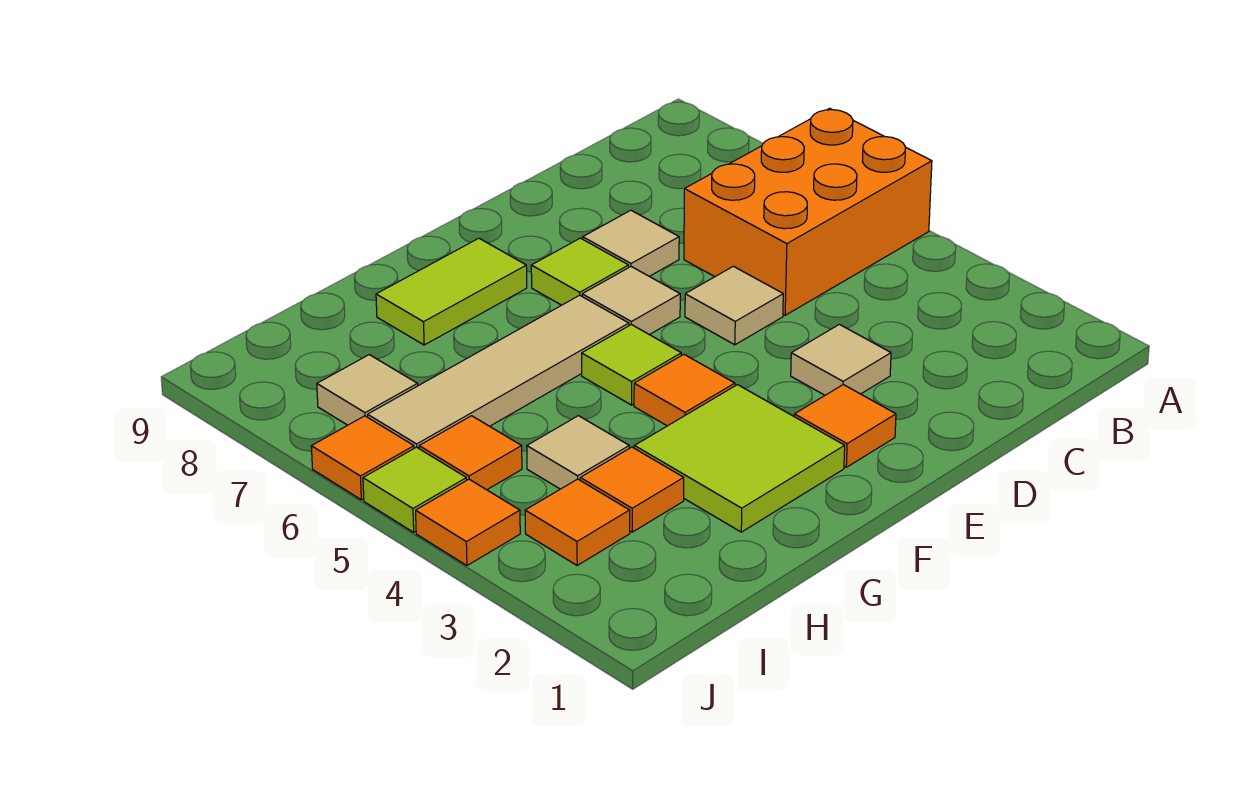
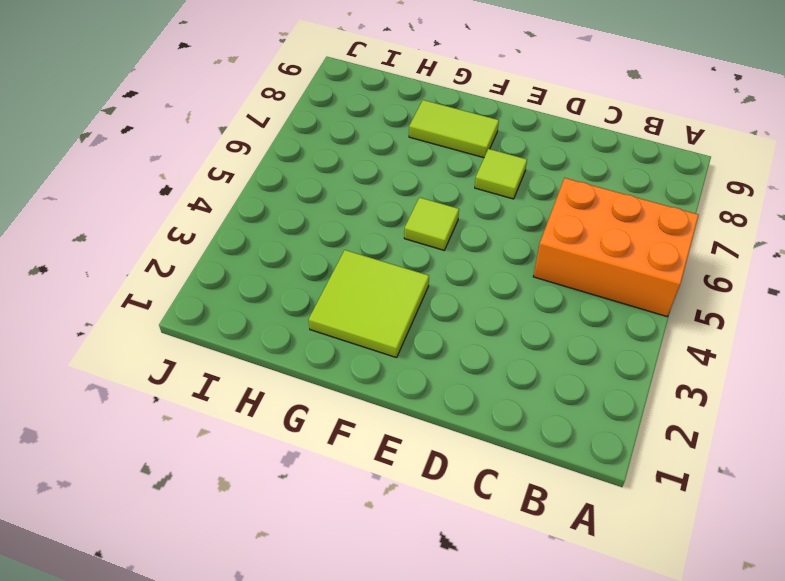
none -> tan 1x1 tile [791,324,891,395]
none -> tan 1x1 tile [685,266,783,345]
none -> tan 1x1 tile [583,210,679,276]

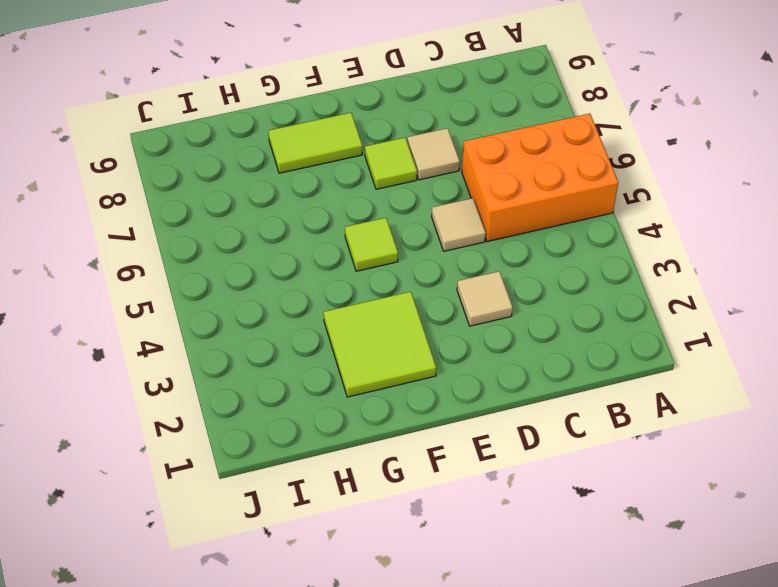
none -> orange 1x1 tile [794,385,896,467]
none -> tan 1x1 tile [582,267,680,335]
none -> orange 1x1 tile [634,355,735,426]

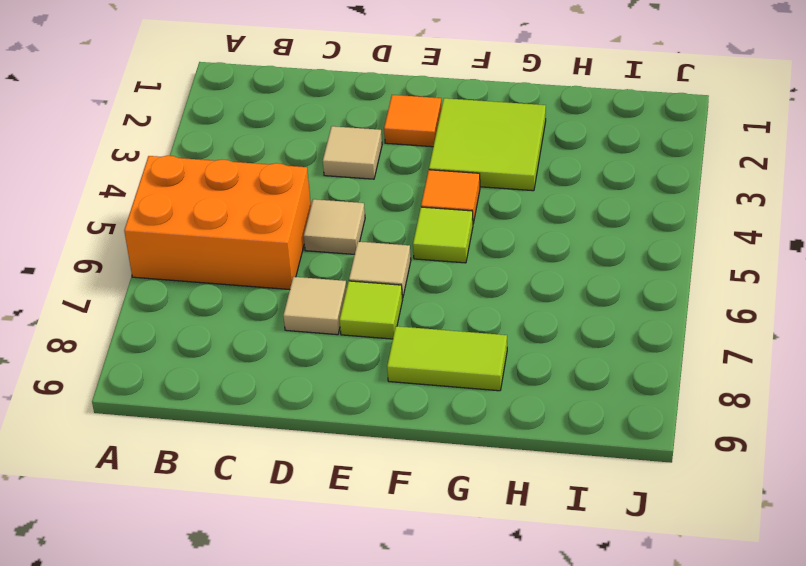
none -> tan 1x4 tile [368,295,629,448]
none -> orange 1x1 tile [580,447,684,532]
none -> tan 1x1 tile [527,416,629,489]

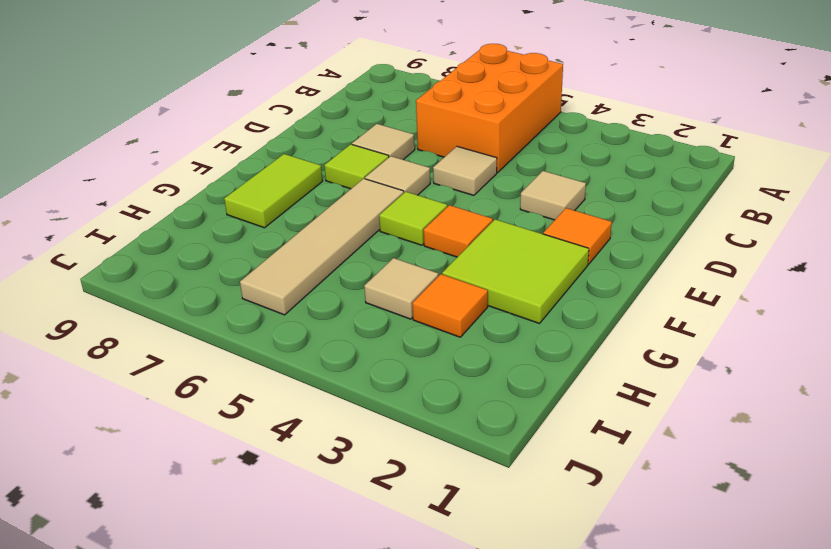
none -> orange 1x1 tile [525,479,630,565]
none -> orange 1x1 tile [419,416,522,490]
none -> tan 1x1 tile [317,355,418,425]

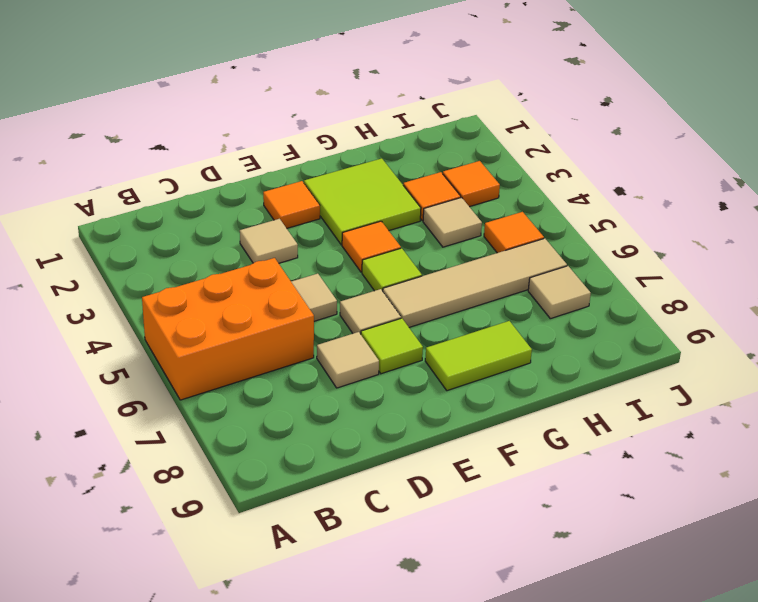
none -> orange 1x1 tile [416,479,520,565]
none -> lime 1x1 tile [363,447,467,532]
none -> orange 1x1 tile [311,416,414,500]

